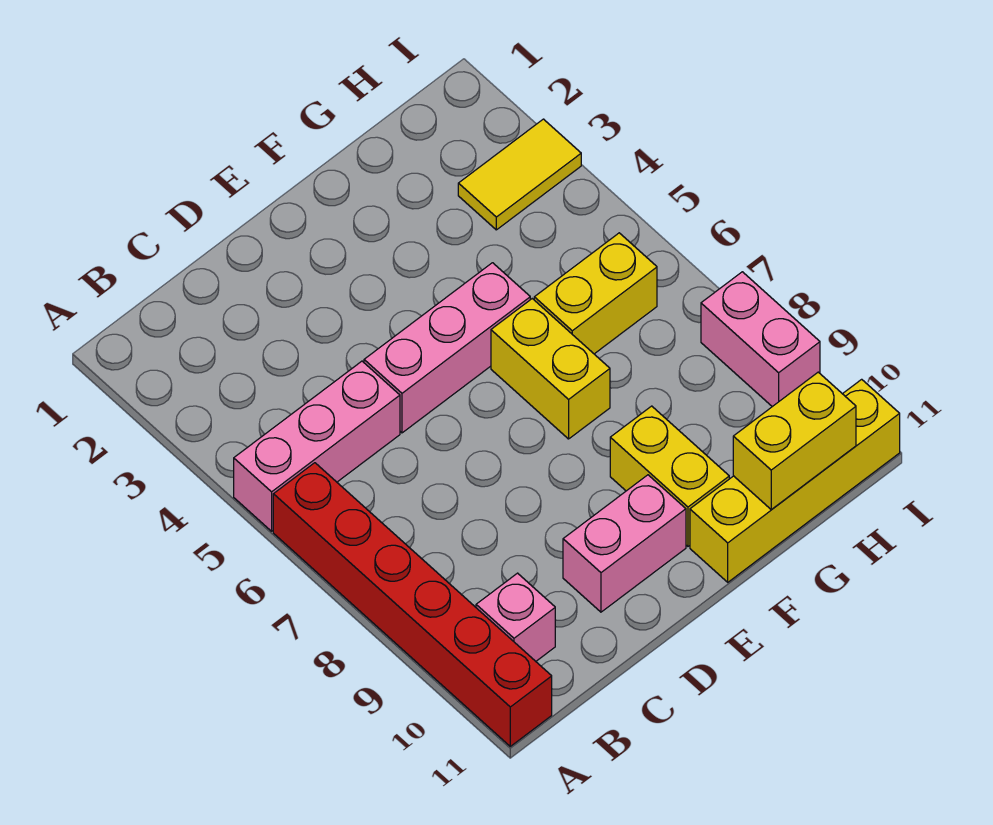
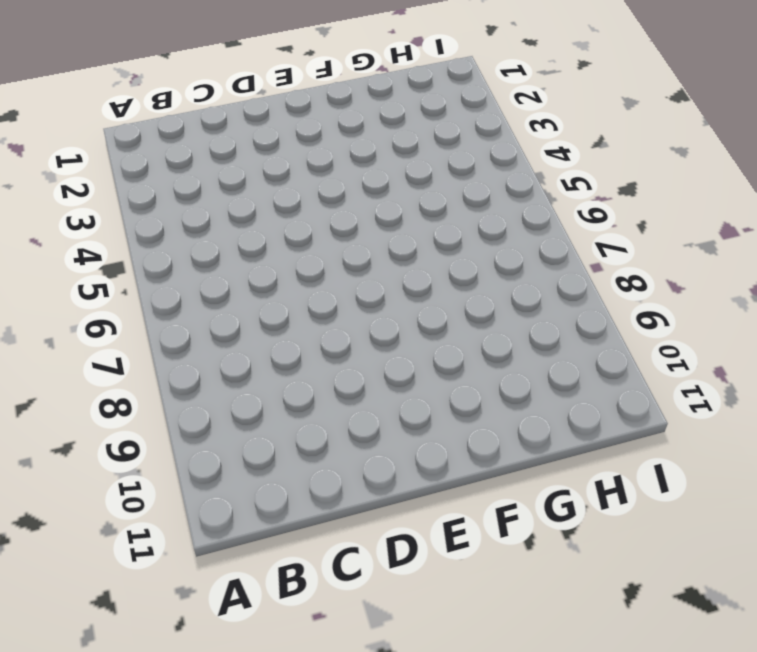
none -> pink 1x3 brick [234,361,400,531]
none -> red 1x6 brick [273,463,552,746]
none -> pink 1x1 brick [476,573,555,661]

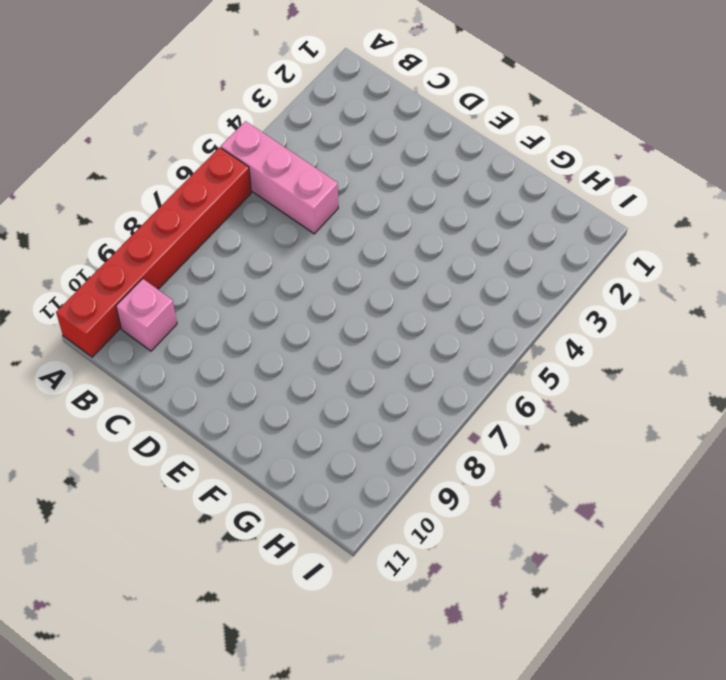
none -> pink 1x3 brick [364,263,530,433]
none -> pink 1x2 brick [563,475,686,612]
none -> yellow 1x2 brick [491,299,610,439]

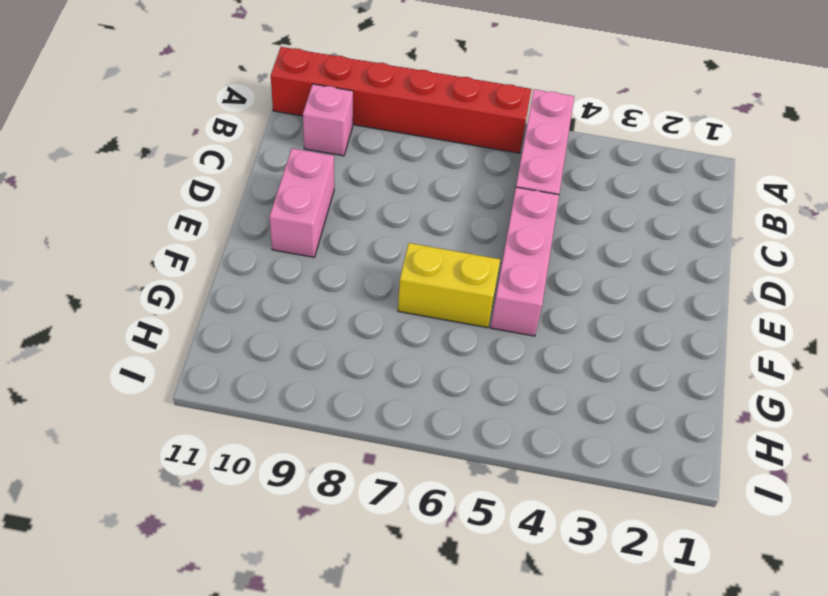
none -> yellow 1x2 brick [610,406,729,546]
none -> yellow 1x4 brick [690,379,900,582]
none -> yellow 1x2 brick [534,233,657,354]

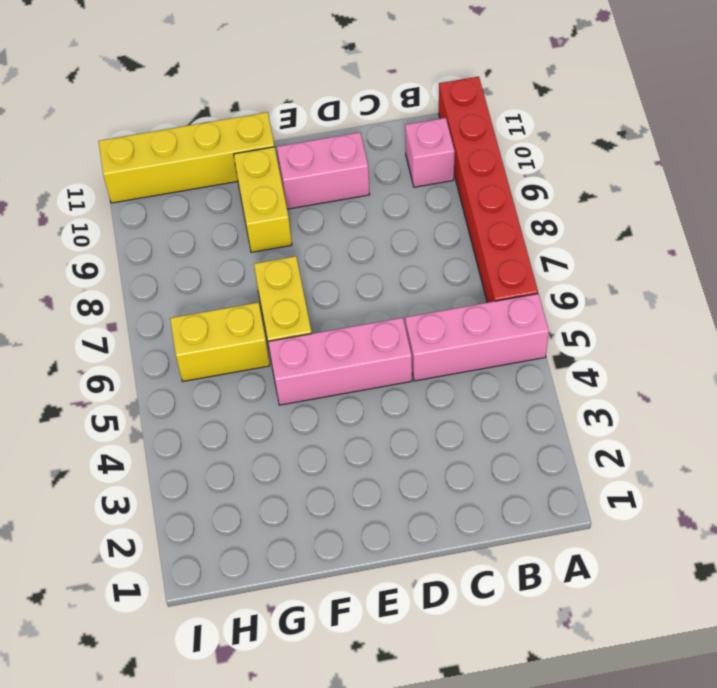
none -> yellow 1x2 tile [458,119,581,230]
none -> pink 1x2 brick [701,272,820,407]
none -> yellow 1x2 brick [733,372,856,510]

